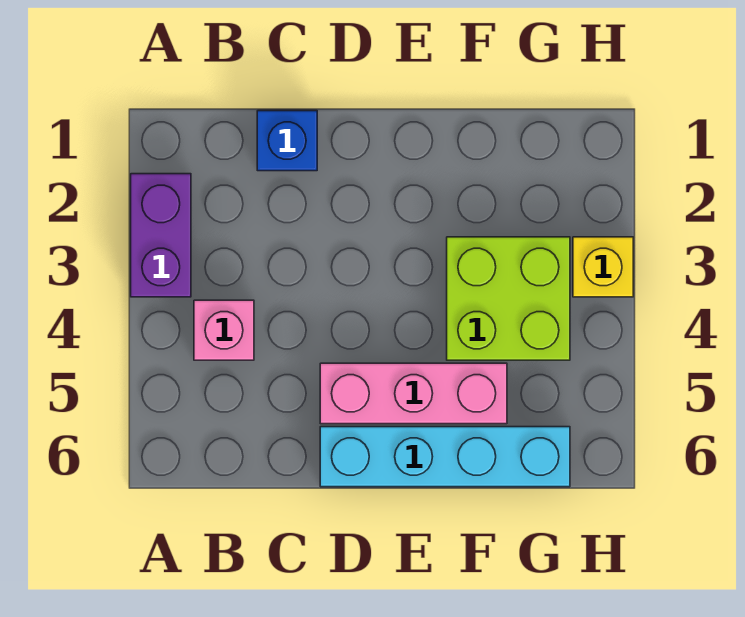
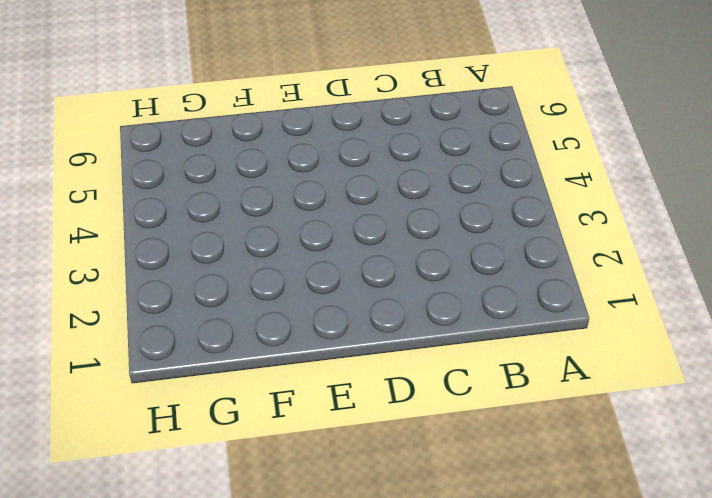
none -> purple 1x2 brick [131,174,191,297]
none -> pink 1x1 brick [194,300,254,360]

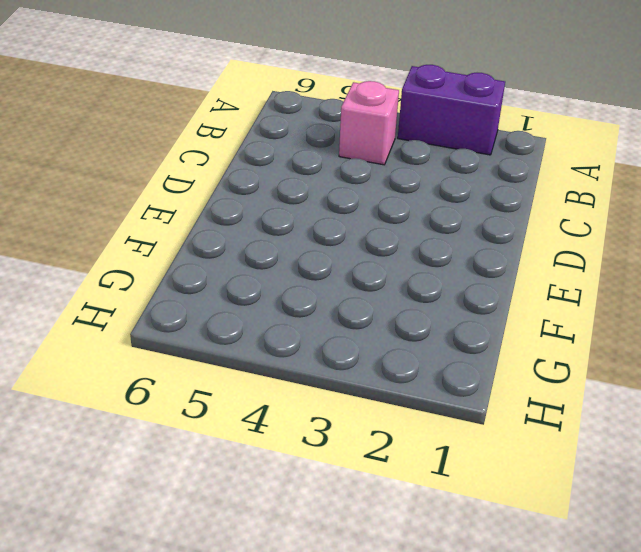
none -> blue 1x1 brick [257,111,317,171]
none -> pink 1x3 brick [320,363,507,424]

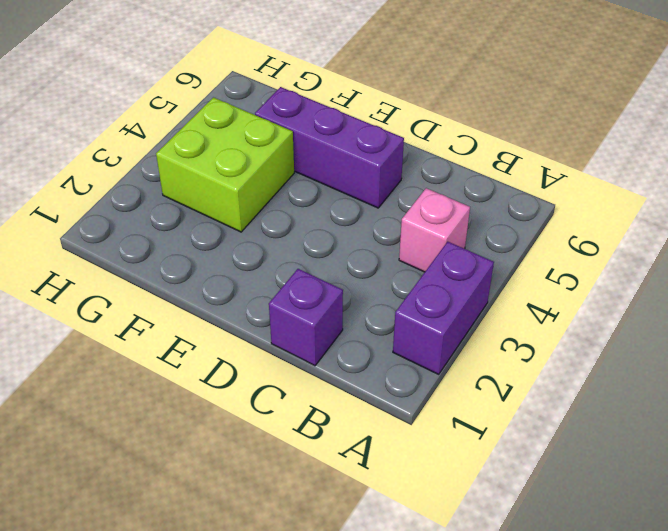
purple 1x1 brick [269,269,343,366] -> blue 1x1 brick [257,111,317,171]
purple 1x3 brick [255,87,404,208] -> pink 1x3 brick [320,363,507,424]
none -> cyan 1x4 brick [320,427,570,487]
none -> yellow 1x1 brick [573,237,633,297]

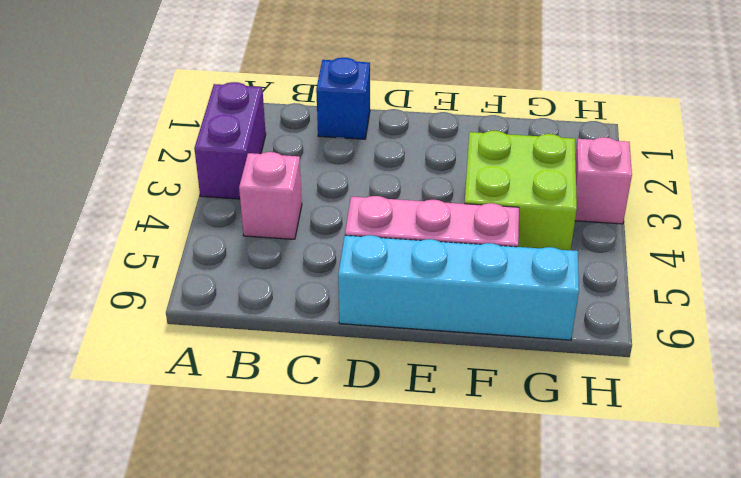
pink 1x1 brick [575,137,632,224] -> yellow 1x1 brick [573,237,633,297]

